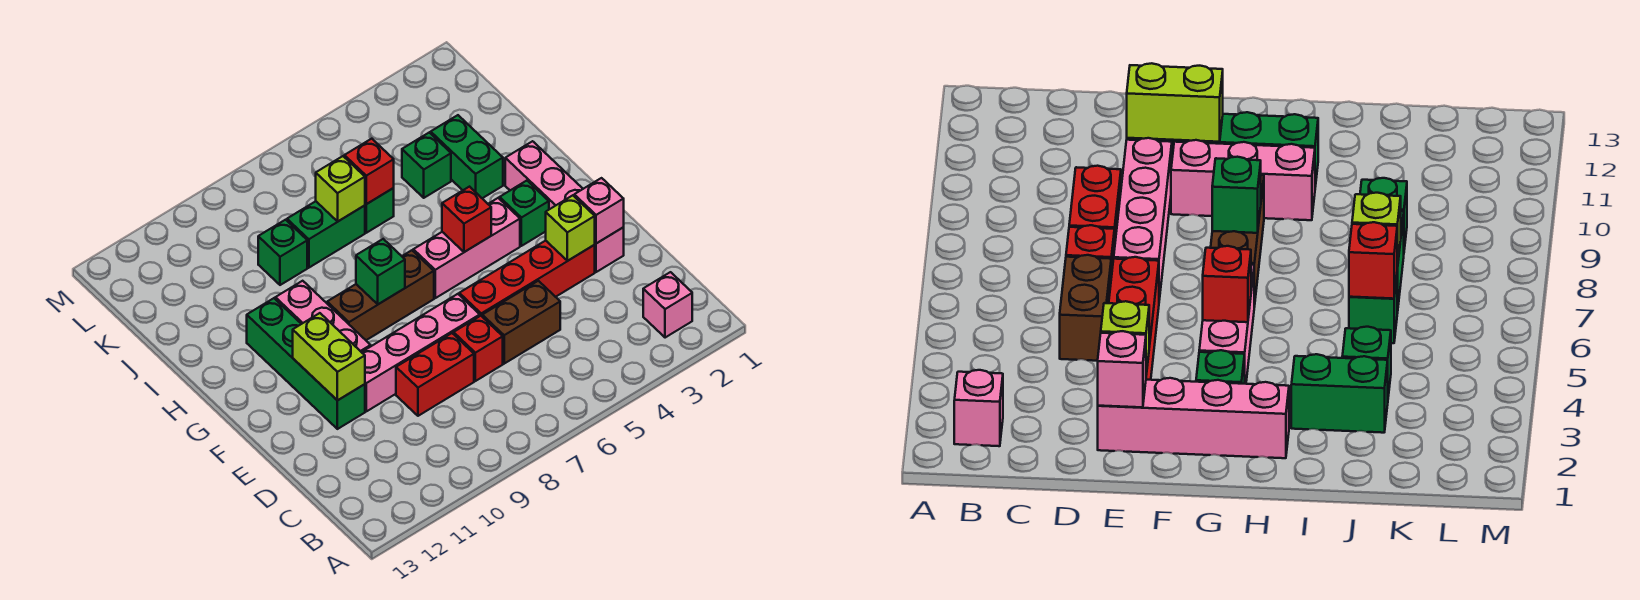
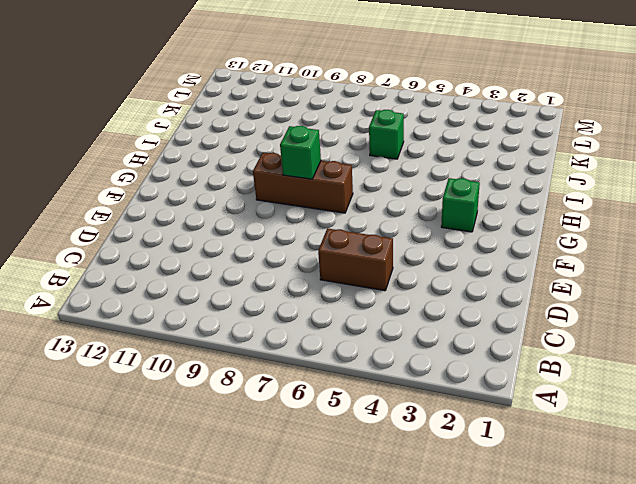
none -> pink 1x1 brick [643,272,692,338]
none -> red 1x1 brick [454,316,503,381]
none -> red 1x2 brick [396,333,474,416]

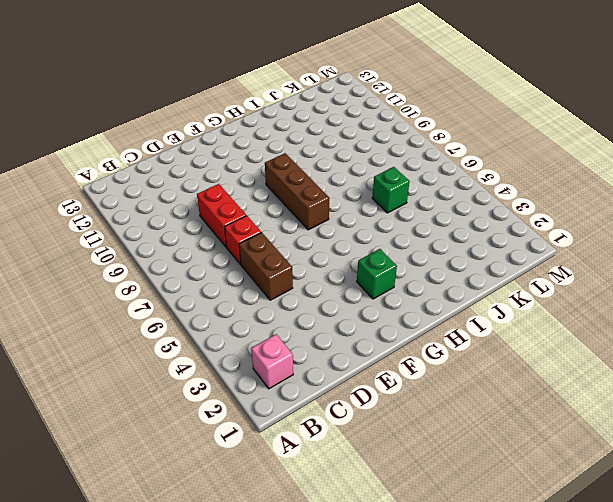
none -> pink 1x4 brick [505,141,624,272]
none -> red 1x4 brick [459,241,595,316]
none -> pink 1x4 brick [362,294,480,411]

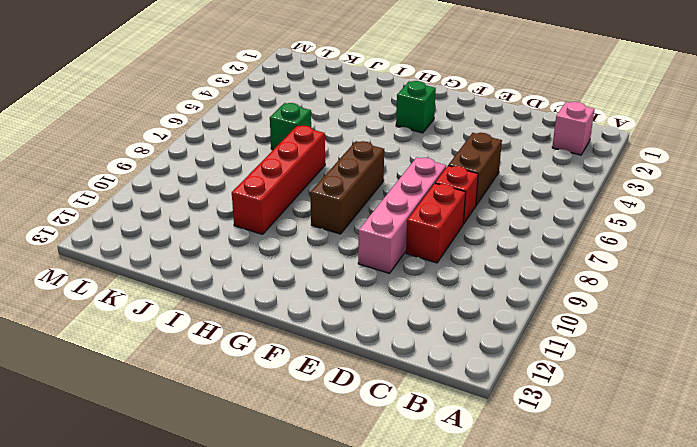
red 1x4 brick [232,126,325,234] -> red 1x4 brick moved to [459,241,595,316]
none -> pink 1x4 brick [505,141,624,272]
none -> green 1x4 brick [247,298,365,429]
none -> pink 1x3 brick [275,281,371,352]

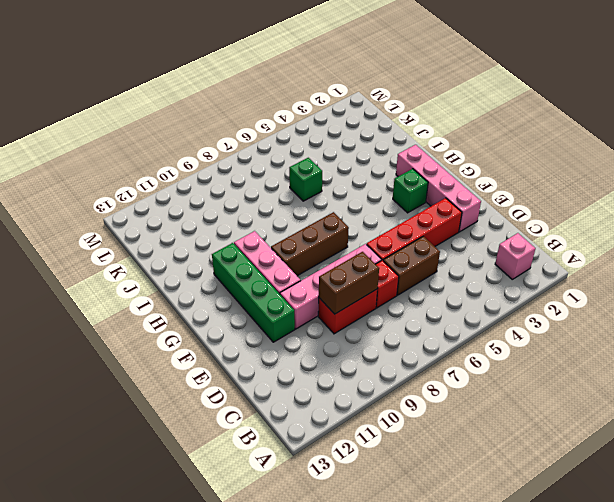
brown 1x2 brick [319,252,379,314] -> none
none -> pink 1x3 brick [413,198,520,298]
none -> green 1x2 brick [431,115,503,198]
none -> green 1x1 brick [402,133,451,198]

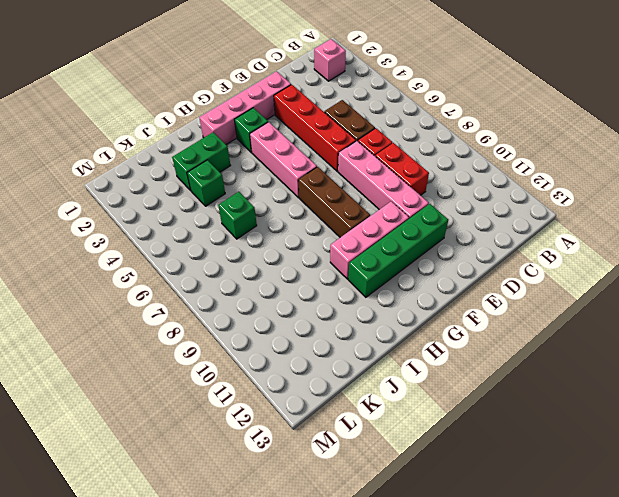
none -> green 1x2 brick [287,201,365,268]
none -> green 1x1 brick [258,220,307,285]
none -> pink 1x1 brick [574,178,624,244]

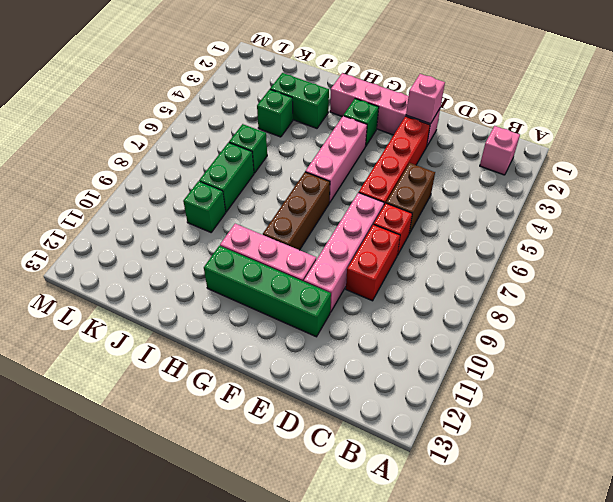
none -> lime 1x1 brick [546,195,595,261]
none -> lime 1x2 brick [293,313,365,400]
none -> red 1x1 brick [442,187,491,252]

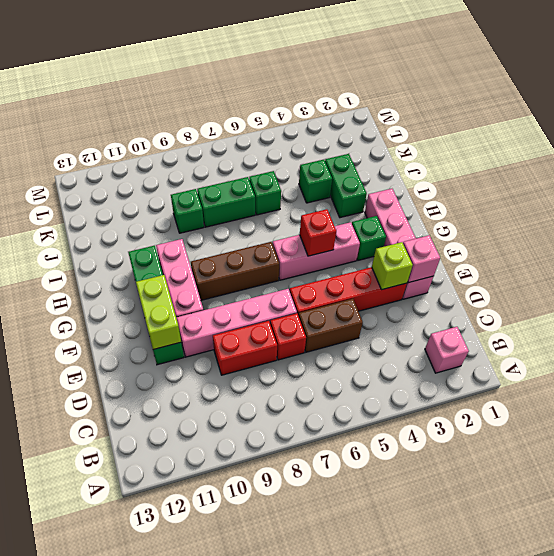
none -> green 1x1 brick [356,239,405,304]
none -> red 1x1 brick [344,139,394,204]
none -> lime 1x1 brick [316,156,365,221]

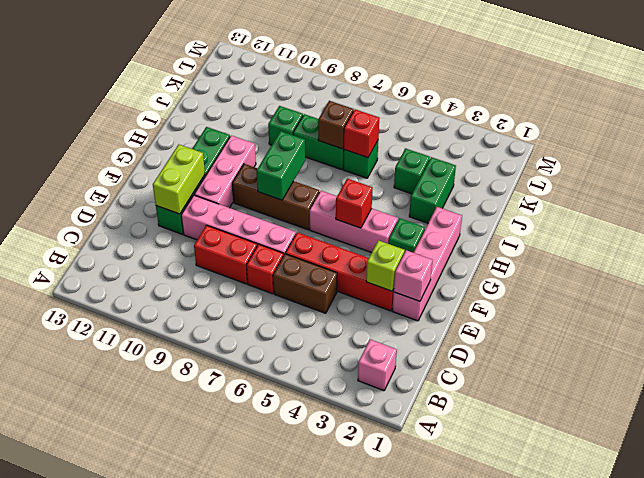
green 1x2 brick [257,131,305,200] -> green 1x1 brick [356,239,405,304]
brown 1x1 brick [318,101,354,149] -> lime 1x1 brick [316,156,365,221]

